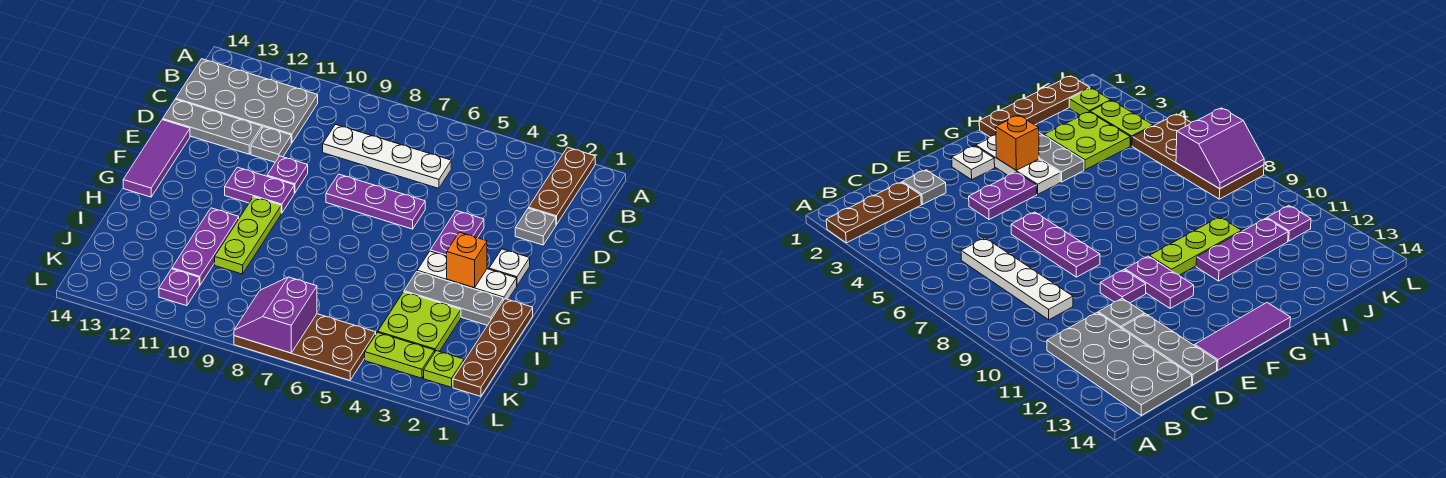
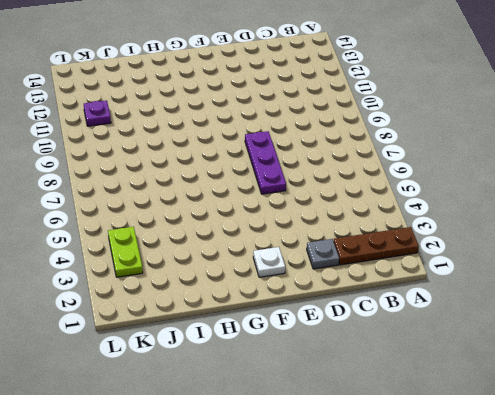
none -> grey 2x4 plate [176,59,318,143]
none -> white 1x4 plate [323,125,451,188]
none -> grey 1x1 plate [251,127,291,162]

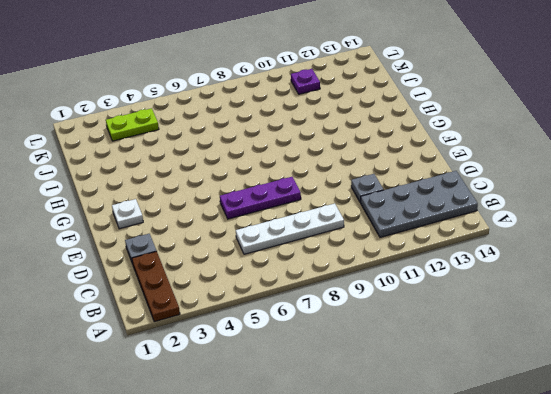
none -> grey 1x3 plate [163,99,262,154]
none -> purple 1x2 plate [430,211,484,256]
none -> purple 1x1 plate [267,156,308,193]

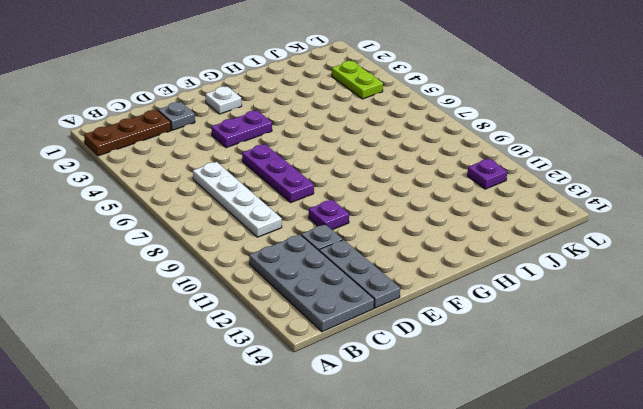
none -> purple 1x3 tile [123,120,190,197]
none -> purple 1x2 plate [225,167,294,213]
none -> white 1x3 plate [417,251,517,300]

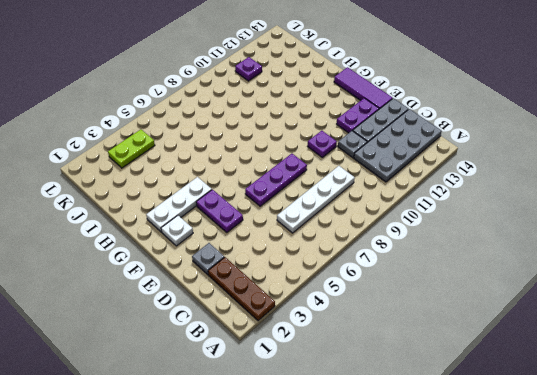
purple 1x2 plate [337,98,379,133] -> purple 1x2 plate moved to [225,167,294,213]
none -> lime 1x3 plate [215,197,281,274]
none -> brown 1x4 plate [453,299,533,396]
none -> grey 1x3 plate [404,272,503,325]

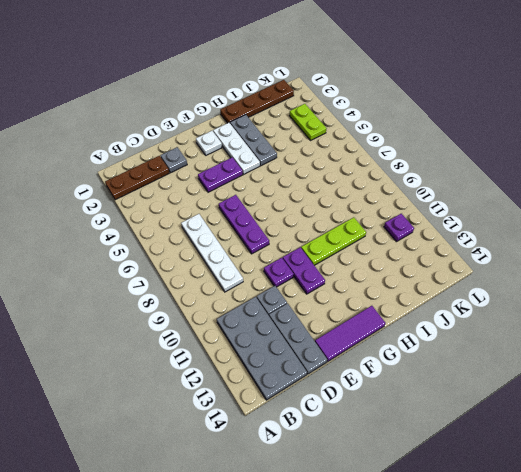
none -> purple 1x3 plate [172,208,239,285]
none -> lime 2x2 plate [378,292,461,351]
none -> lime 1x1 plate [424,351,464,387]

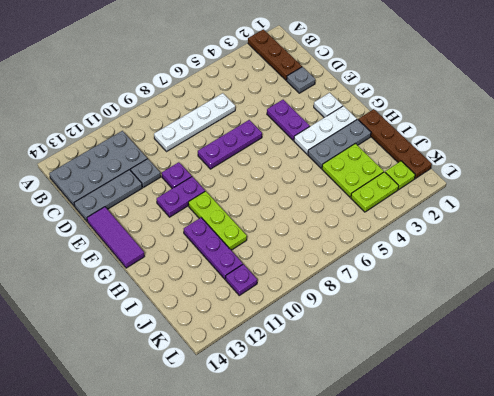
none -> brown 2x4 plate [234,314,376,380]
none -> orange 1x1 brick [447,232,487,288]
none -> purple 2x2 slope [234,277,317,353]

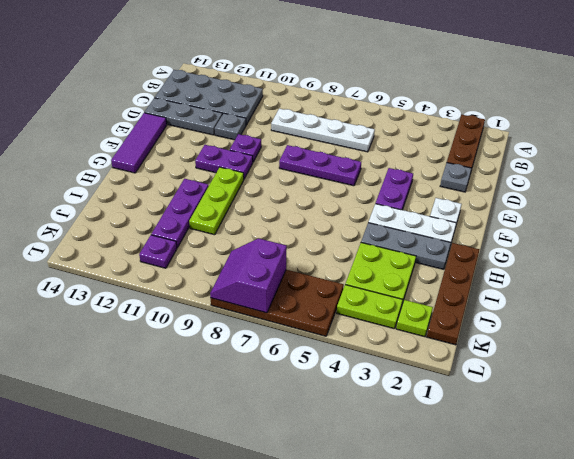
none -> orange 1x1 brick [447,232,487,288]

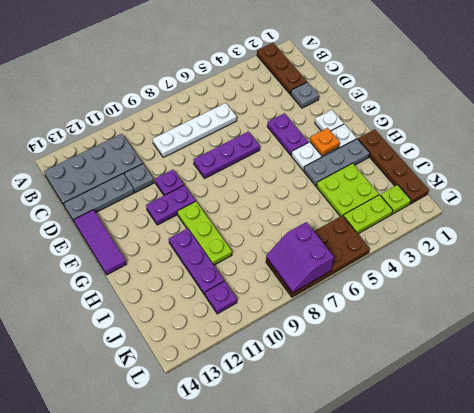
orange 1x1 plate [310,128,340,156] -> orange 1x1 brick [447,232,487,288]

